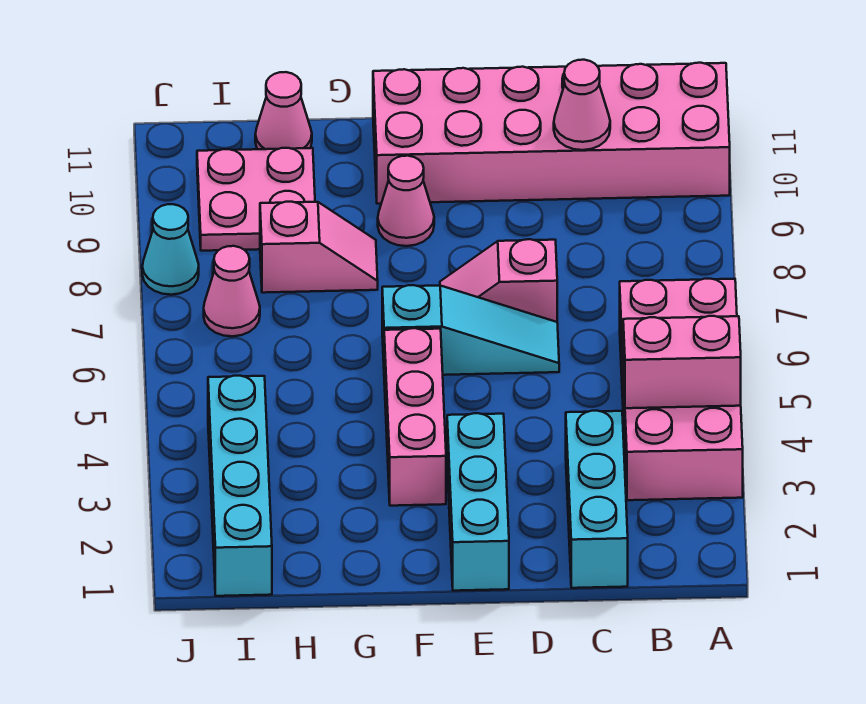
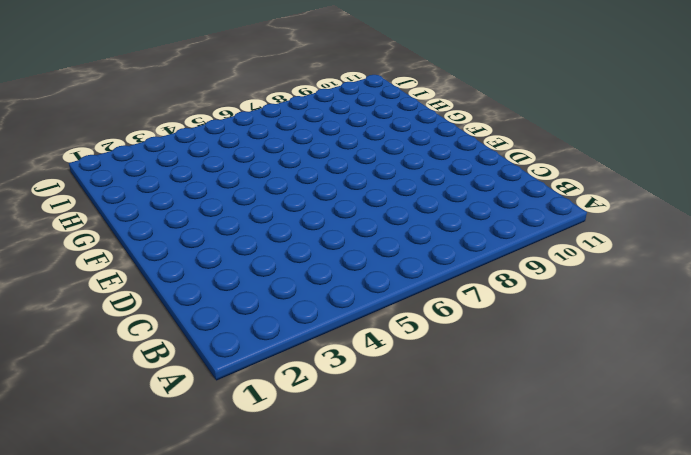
none -> pink 2x4 brick [620,279,743,500]
none -> pink 2x6 brick [373,63,730,204]
none -> cyan 1x3 brick [566,411,628,588]

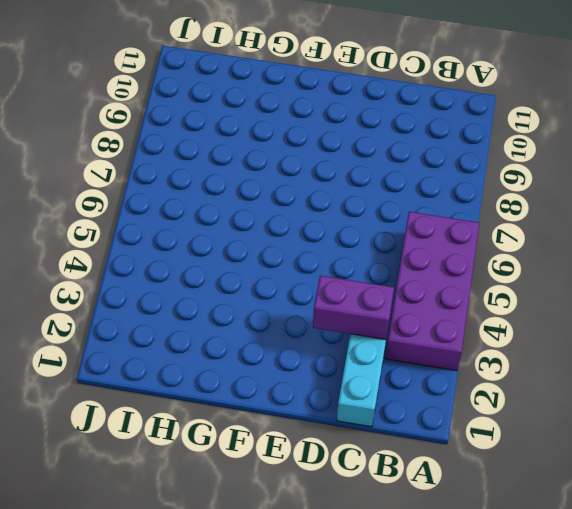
purple 2x4 brick [385,212,479,371] -> pink 2x4 brick [620,279,743,500]
purple 1x2 brick [313,276,394,340] -> none
none -> pink 2x6 brick [373,63,730,204]
none -> cyan 1x3 slope [382,285,559,375]
none -> pink 1x2 slope [440,239,557,322]

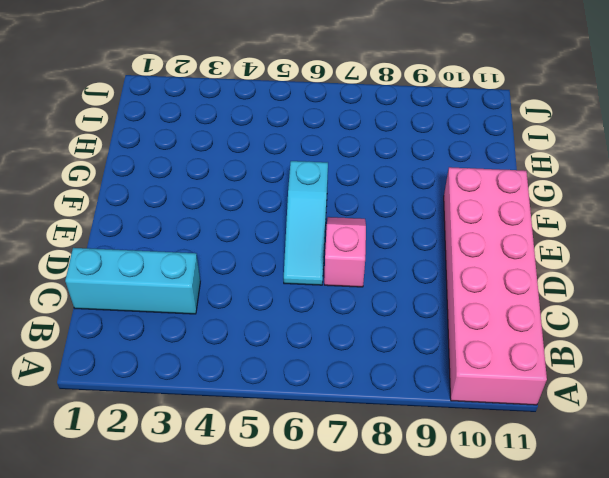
none -> pink 2x4 brick [620,279,743,500]
none -> cyan 1x3 brick [447,413,509,591]
none -> pink 1x3 brick [384,328,446,506]

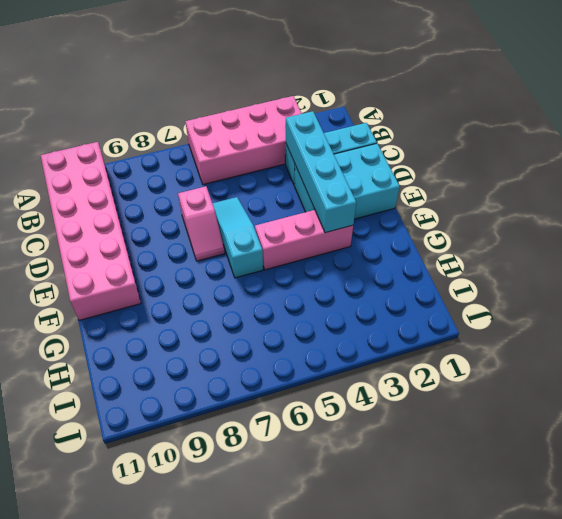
cyan 1x4 brick [286,111,356,233] -> cyan 1x4 brick turned to [208,376,272,596]
cyan 2x3 brick [294,144,400,219] -> cyan 1x3 brick [447,413,509,591]
none -> pink 1x1 cone [378,156,434,246]
none -> pink 1x2 slope [260,202,378,293]
none -> pink 2x2 plate [197,148,315,251]

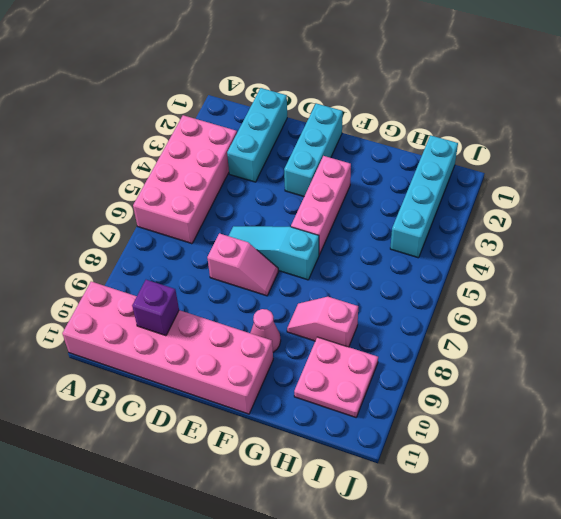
purple 1x1 brick [132,280,179,336] -> pink 1x1 cone [554,60,610,150]
none -> pink 1x1 cone [255,72,312,149]
none -> pink 1x1 cone [204,246,260,336]
none -> cyan 1x1 cone [142,204,199,295]

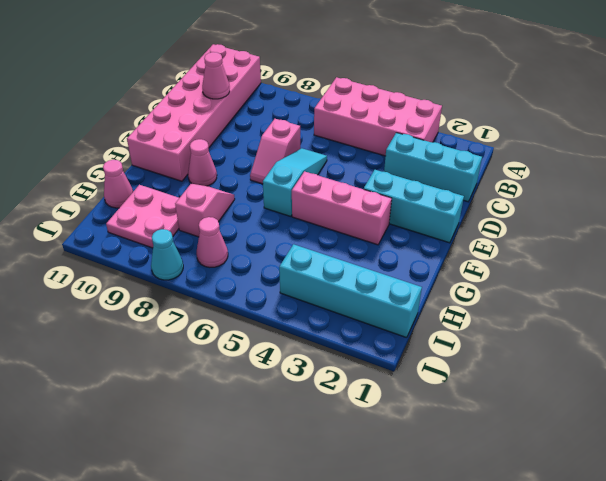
none -> pink 1x2 brick [623,316,741,408]

